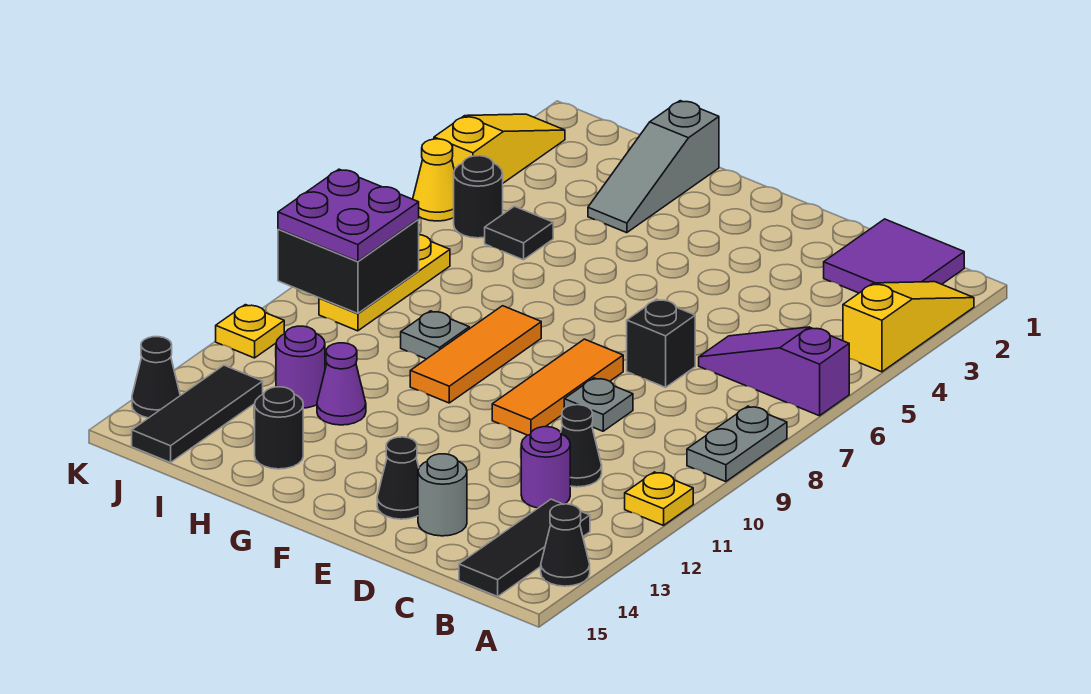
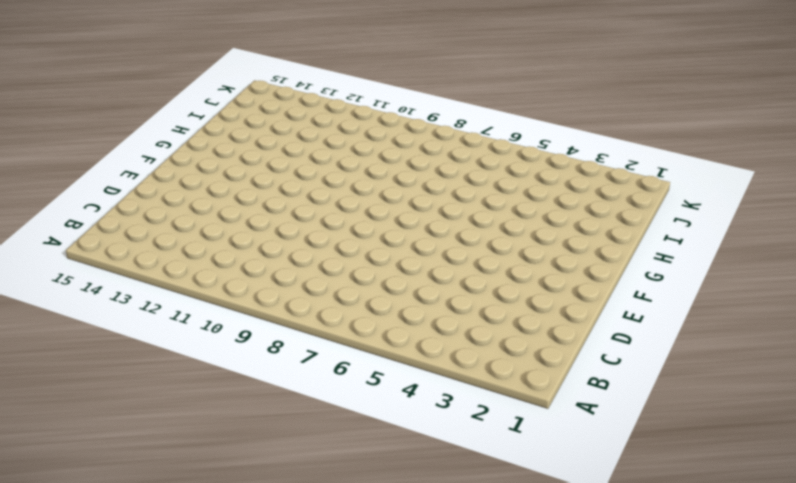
none -> yellow 1x3 slope [843,282,974,372]
none -> purple 1x3 slope [699,327,849,416]
none -> grey 1x2 plate [687,406,787,482]
none -> yellow 1x1 plate [625,472,693,526]

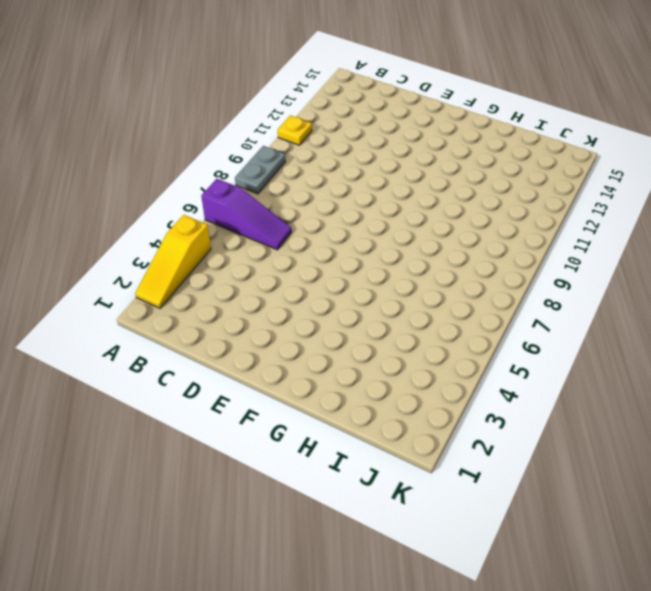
none -> black 1x1 cone [541,504,590,586]
none -> purple 2x2 tile [824,219,964,293]
none -> black 1x3 tile [459,499,590,596]
none -> black 1x1 cone [561,405,602,487]

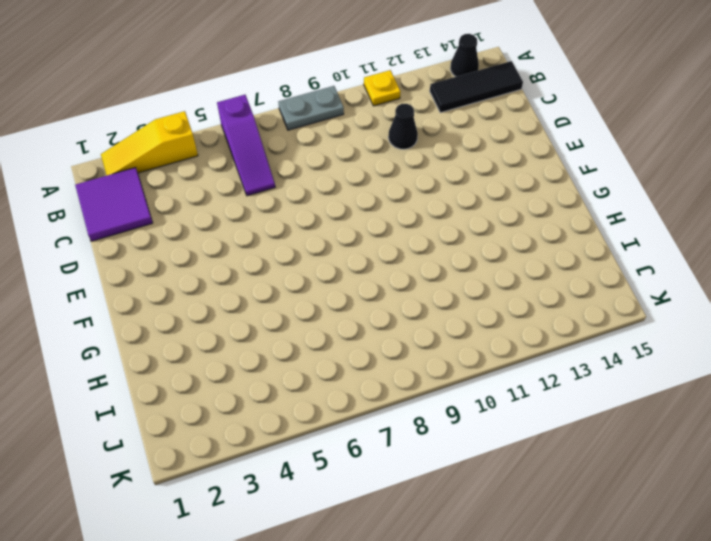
none -> purple 1x1 round brick [521,427,570,508]
none -> black 1x1 brick [627,299,695,387]
none -> grey 1x1 plate [564,378,633,431]
none -> grey 1x1 round brick [418,454,467,536]

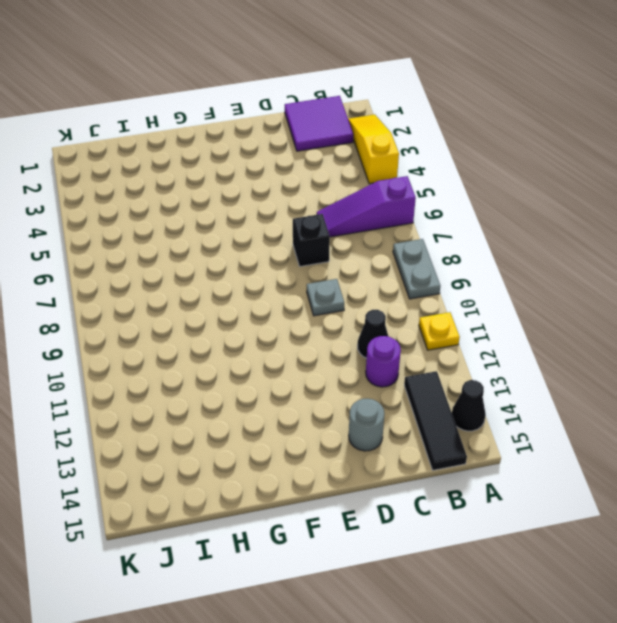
none -> orange 1x3 tile [492,339,623,435]
none -> black 1x1 cone [377,437,419,519]
none -> orange 1x3 tile [410,306,541,403]
none -> grey 1x3 slope [588,101,719,233]

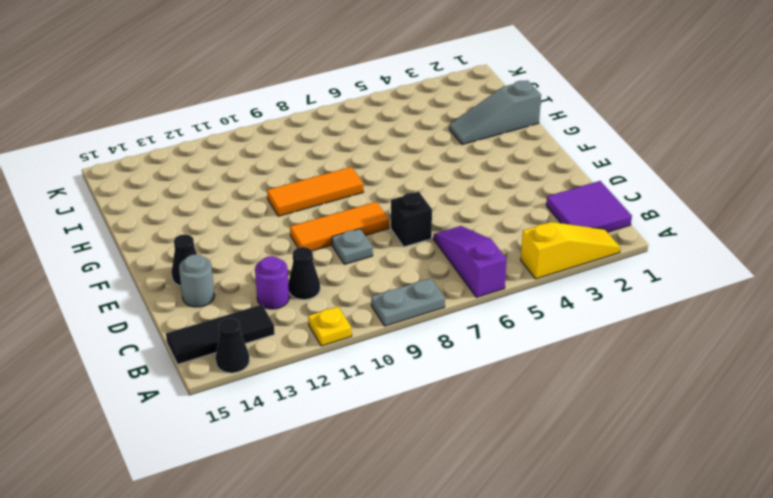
none -> grey 1x1 plate [401,311,469,359]
none -> purple 1x1 cone [317,343,366,425]
none -> black 1x1 round brick [255,387,303,469]
none -> black 1x1 tile [485,206,553,260]

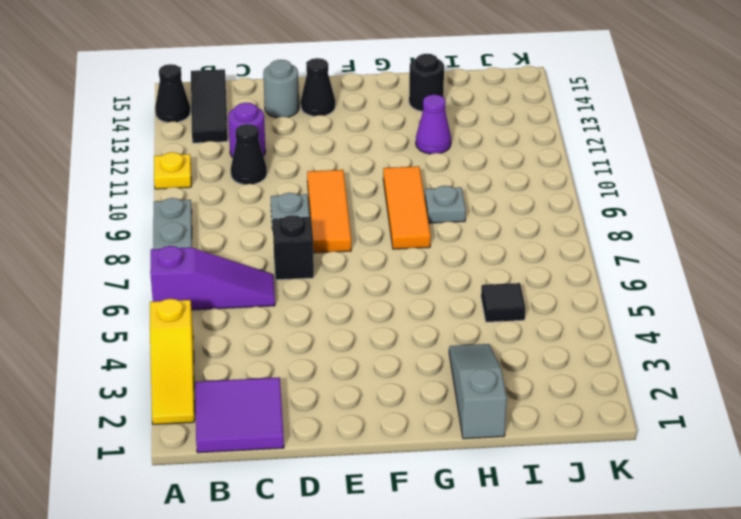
none -> purple 1x1 round brick [276,326,325,408]
none -> black 1x1 round brick [454,156,503,238]
none -> yellow 1x3 plate [319,235,450,331]
none -> black 1x3 tile [132,365,263,463]

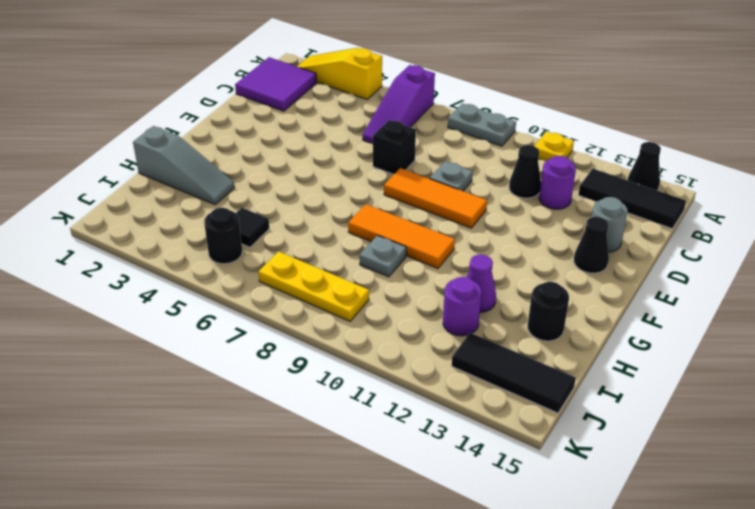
none -> yellow 1x3 slope [434,114,565,183]
none -> yellow 1x1 cone [413,139,454,221]
none -> yellow 1x1 plate [216,305,284,358]
none -> black 1x1 cone [132,337,180,418]

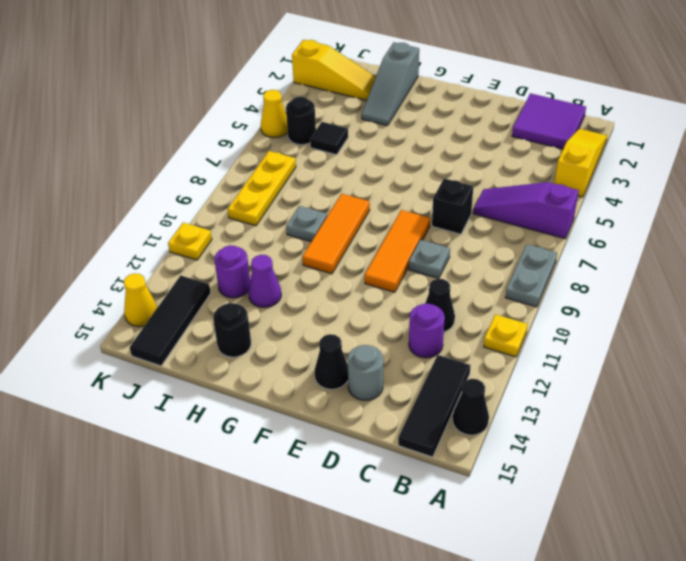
yellow 1x3 slope [292,40,376,101] -> yellow 1x3 slope turned to [434,114,565,183]
yellow 1x1 cone [124,273,157,327] -> black 1x1 cone [132,337,180,418]
none -> black 2x2 brick [278,219,419,313]
none -> purple 2x2 plate [278,169,419,261]

